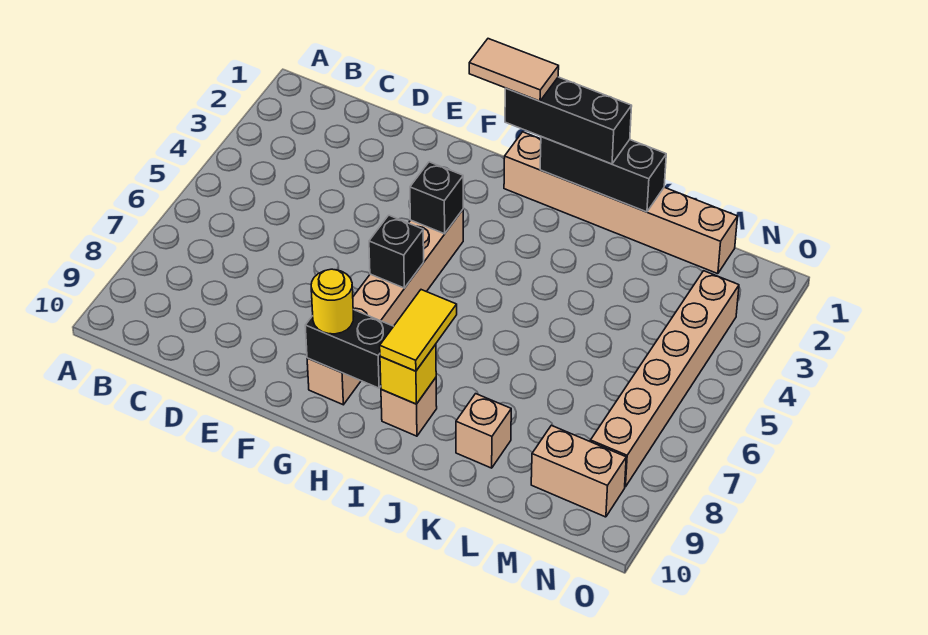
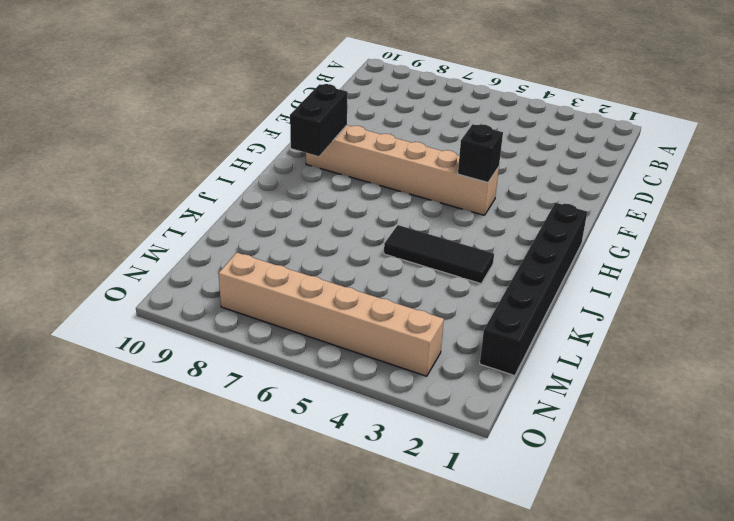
black 1x6 brick [480,203,587,376] -> tan 1x6 brick [504,132,738,274]
black 1x3 tile [384,225,494,284] -> none
none -> tan 1x1 brick [381,378,437,436]
none -> tan 1x1 brick [456,394,511,468]
none -> tan 1x2 brick [531,425,626,517]

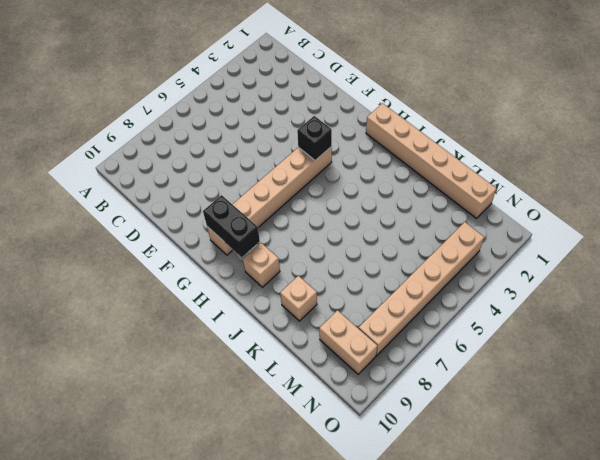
none -> black 1x1 brick [369,215,424,288]
none -> black 1x3 brick [540,136,666,212]
none -> yellow 1x1 brick [380,344,436,404]

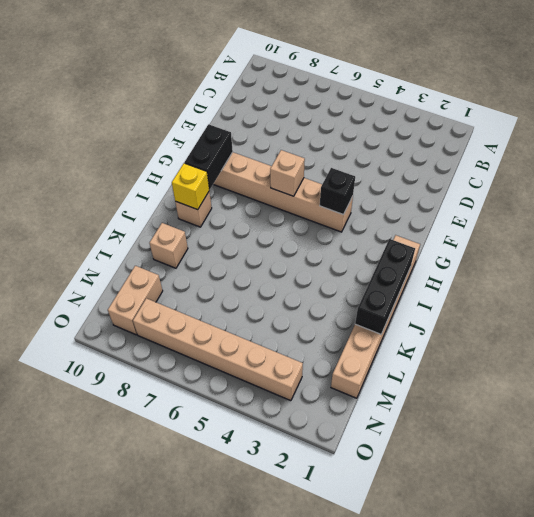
tan 1x1 brick [270,150,305,196] -> black 1x1 brick [369,215,424,288]
none -> yellow 1x1 round brick [311,269,353,334]
none -> black 1x3 brick [505,77,632,164]
none -> yellow 1x2 tile [380,290,457,371]

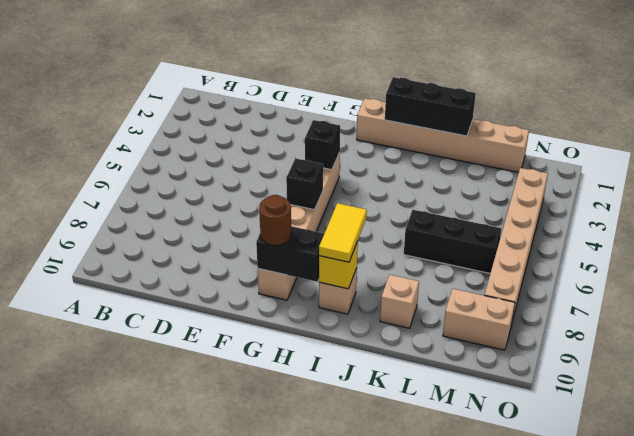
brown 1x1 round brick [259,195,291,245] -> yellow 1x1 round brick [311,269,353,334]
black 1x3 brick [404,210,501,273] -> black 1x3 brick moved to [505,77,632,164]
none -> tan 1x2 tile [469,39,559,101]

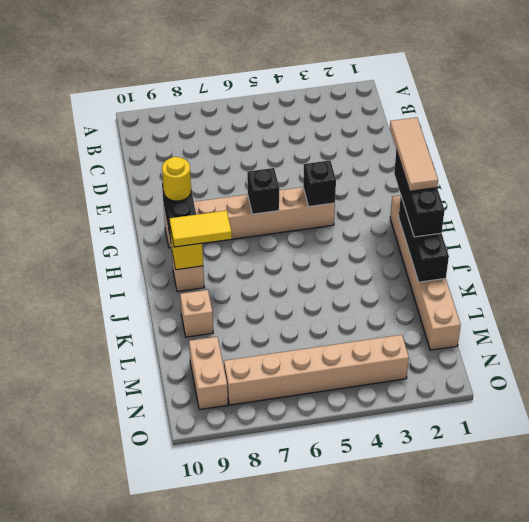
tan 1x3 tile [390,117,438,191] -> tan 1x2 tile [469,39,559,101]

